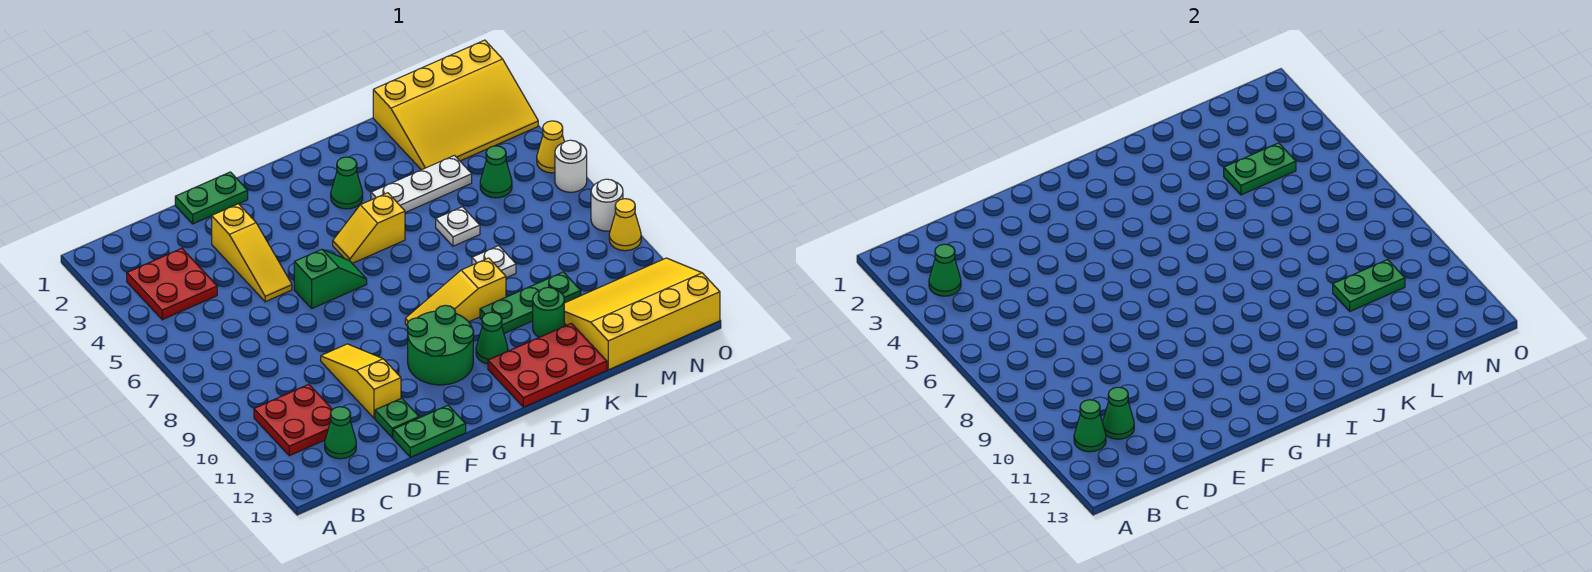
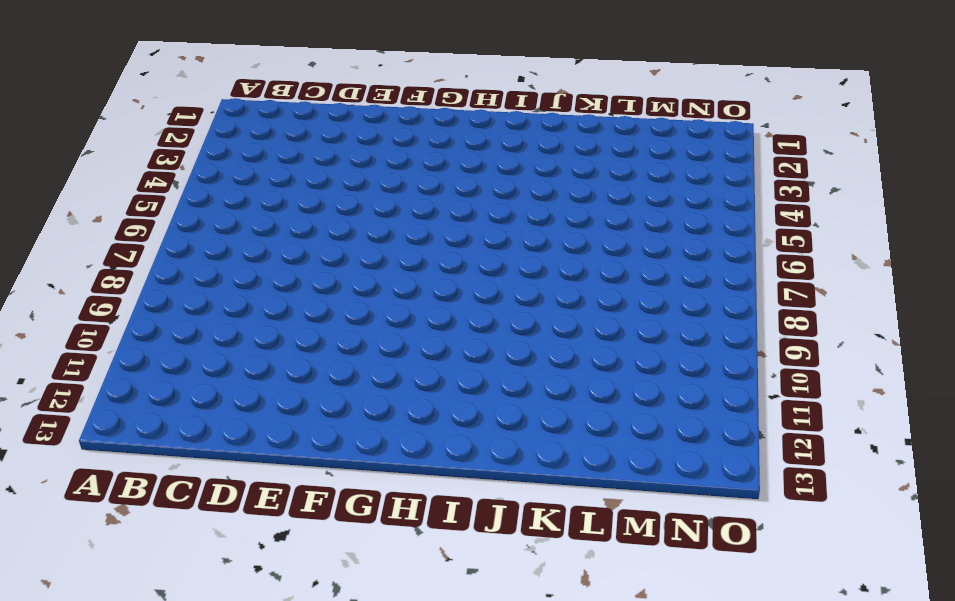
none -> red 2x2 plate [127,248,217,320]
none -> red 2x2 plate [254,384,333,456]
none -> green 1x1 cone [325,407,356,459]
none -> green 1x2 plate [175,172,248,224]

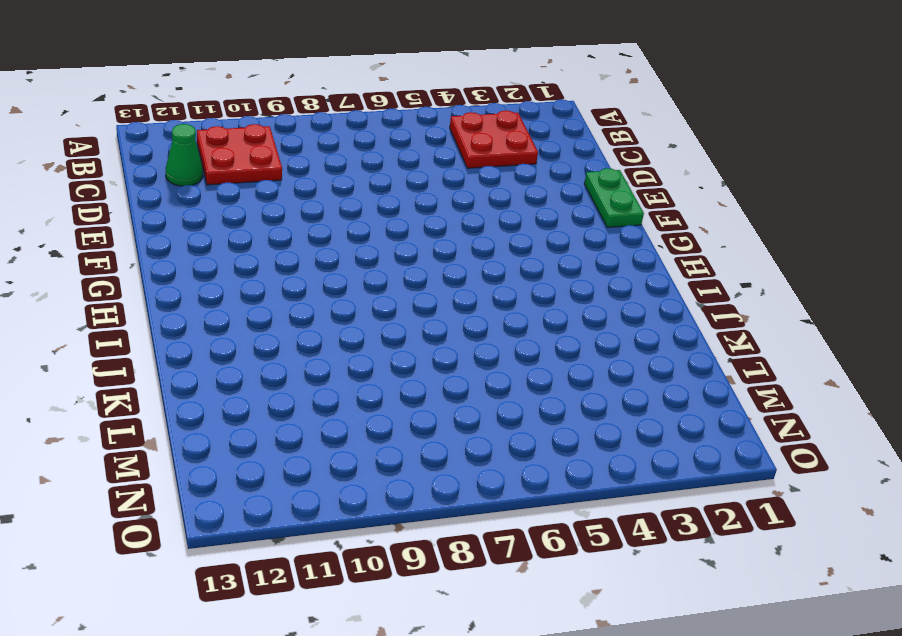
none -> yellow 1x3 slope [212,204,292,302]
none -> yellow 1x3 slope [321,344,401,418]
none -> green 1x1 plate [375,398,419,438]
none -> green 1x2 plate [393,405,466,457]

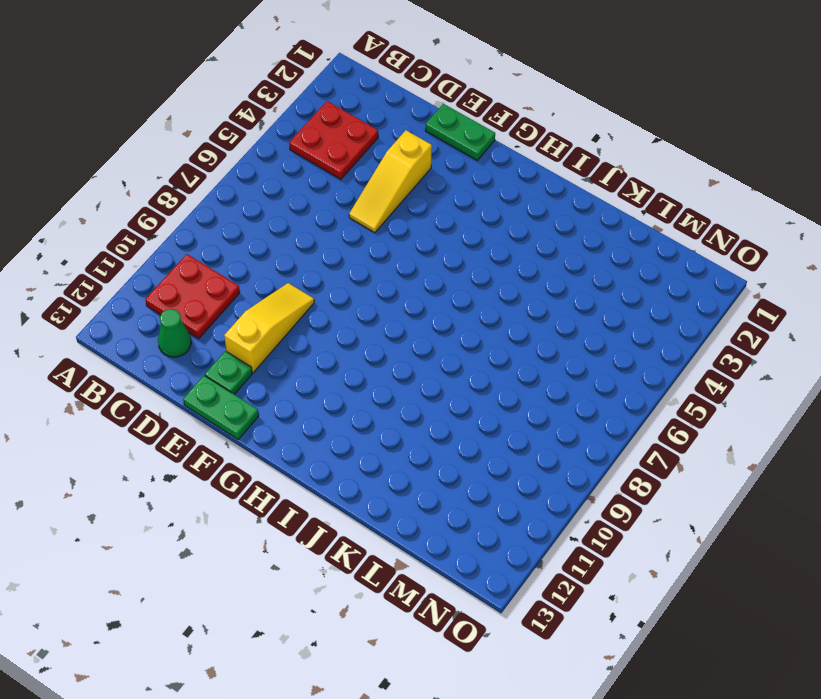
none -> green 1x2 slope [294,249,367,308]
none -> green 2x2 round brick [407,305,474,385]
none -> yellow 1x2 slope [333,193,405,263]
none -> yellow 1x3 slope [405,258,506,325]

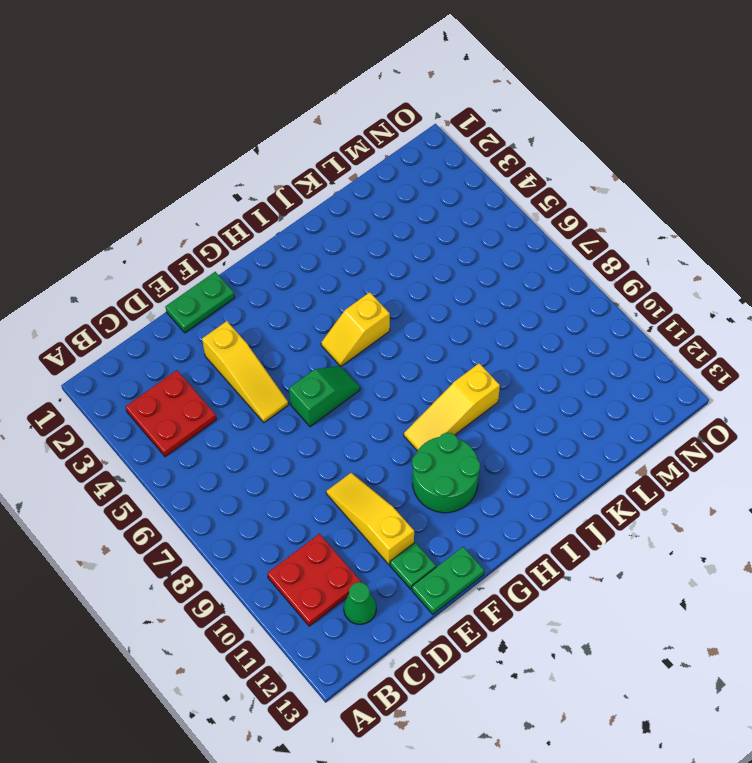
none -> green 1x1 cone [331,157,363,209]
none -> green 1x1 cone [476,312,508,364]
none -> red 2x3 plate [488,323,607,407]
none -> white 1x3 plate [371,155,472,213]

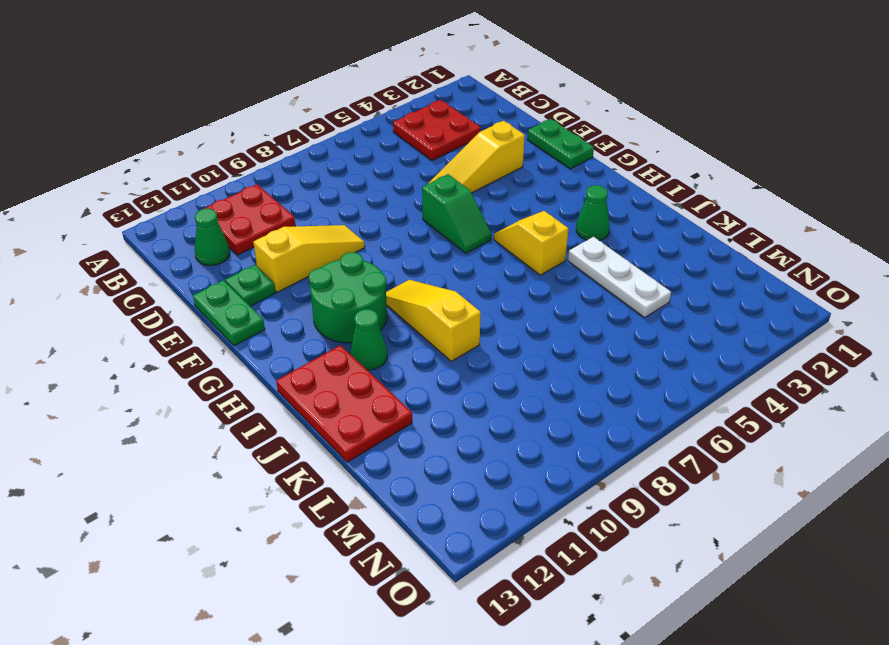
none -> green 1x3 plate [480,272,581,333]
none -> white 1x1 plate [436,207,480,246]
none -> white 1x1 plate [472,246,516,278]
none -> green 1x1 round brick [533,287,564,337]

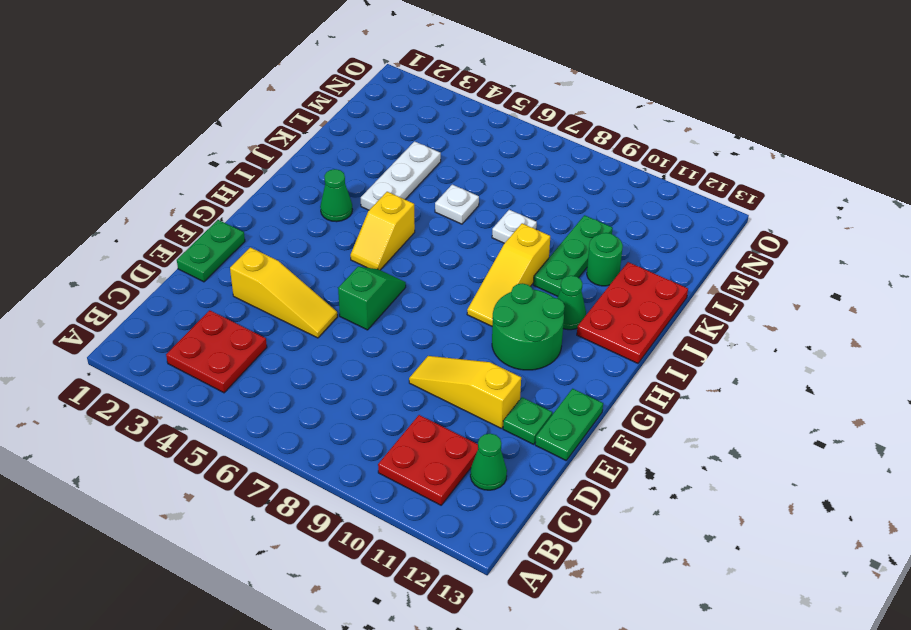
none -> yellow 3x4 slope [373,40,538,170]
none -> yellow 3x4 slope [564,258,720,370]
none -> green 1x1 cone [480,146,512,198]
none -> yellow 1x1 cone [537,121,564,173]

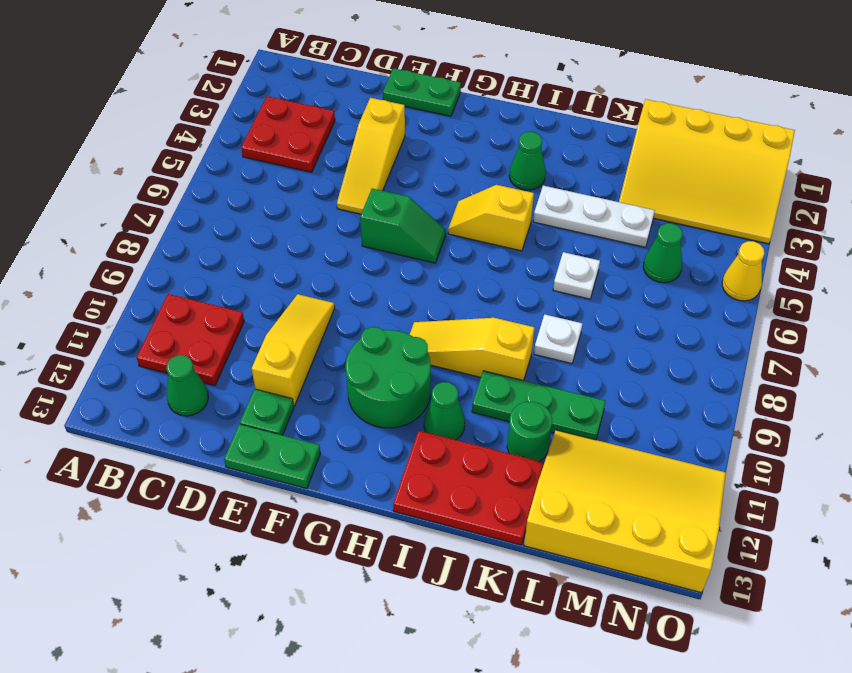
none -> white 1x1 round brick [555,140,587,192]
none -> white 1x1 round brick [591,179,623,231]
none -> yellow 1x1 cone [609,199,641,251]
none -> green 1x1 cone [929,244,961,296]

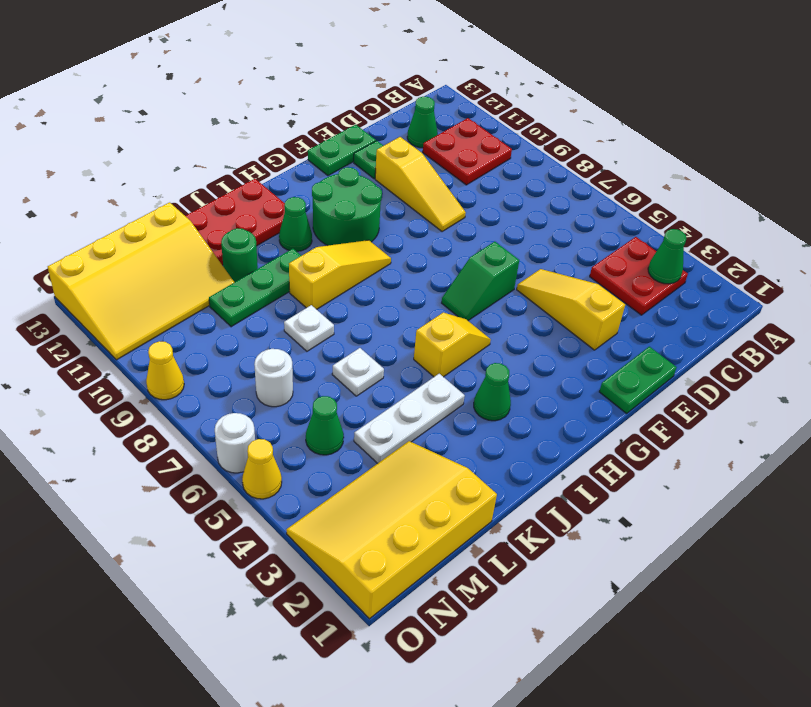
white 1x1 round brick [254,349,293,407] -> white 1x1 round brick moved to [591,179,623,231]
none -> green 1x1 cone [1074,400,1106,452]
none -> green 1x1 cone [1102,387,1134,439]
none -> green 1x2 plate [1224,143,1296,195]
none -> green 1x2 plate [1333,260,1405,311]

